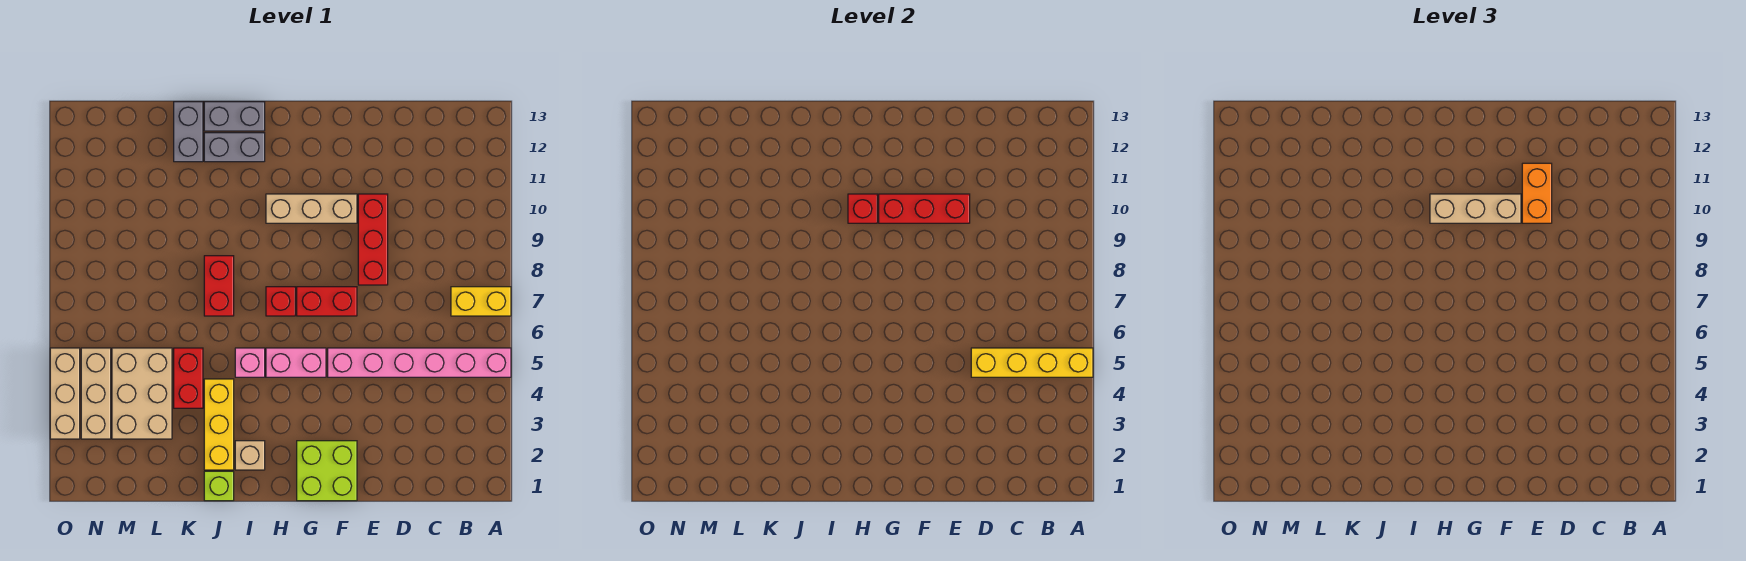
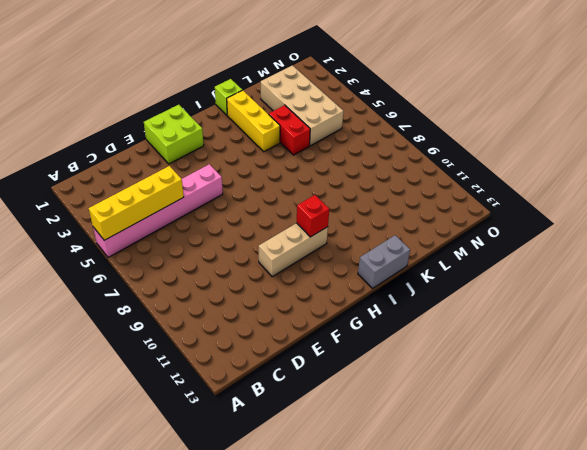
tan 2x4 brick [261,65,343,146] -> tan 2x3 brick [112,348,172,439]
none -> yellow 1x2 brick [451,287,511,316]
none -> red 1x3 brick [358,194,388,285]
none -> red 1x2 brick [297,287,357,316]

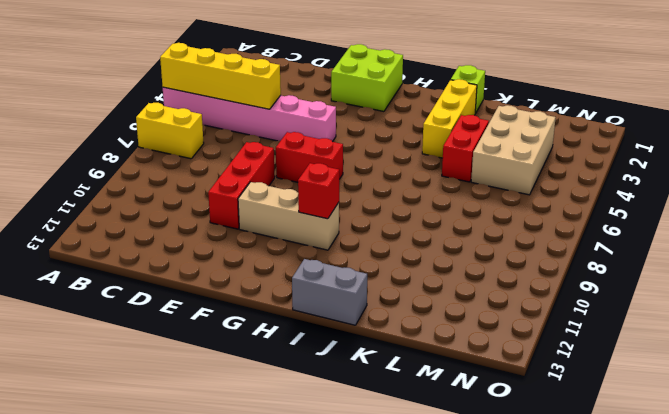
none -> pink 1x2 brick [266,348,326,377]
none -> red 1x1 brick [266,287,295,316]
none -> tan 1x1 brick [235,441,265,470]

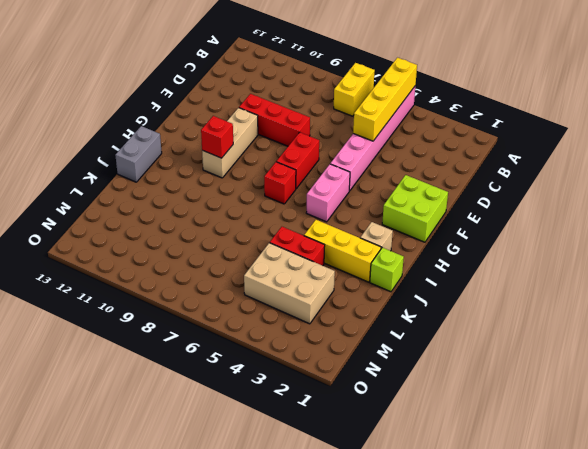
none -> pink 1x1 brick [235,348,265,377]
none -> grey 1x2 brick [204,133,265,162]
none -> red 1x2 brick [204,256,234,316]

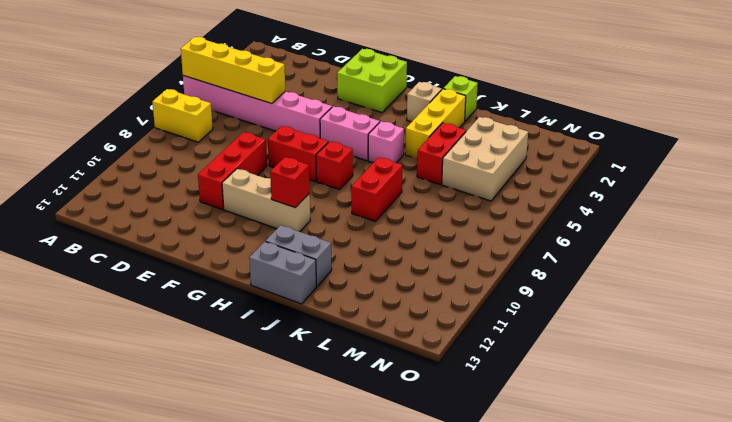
none -> grey 1x2 brick [174,102,203,162]
none -> tan 1x3 brick [81,348,111,439]
none -> tan 1x3 brick [50,348,80,439]

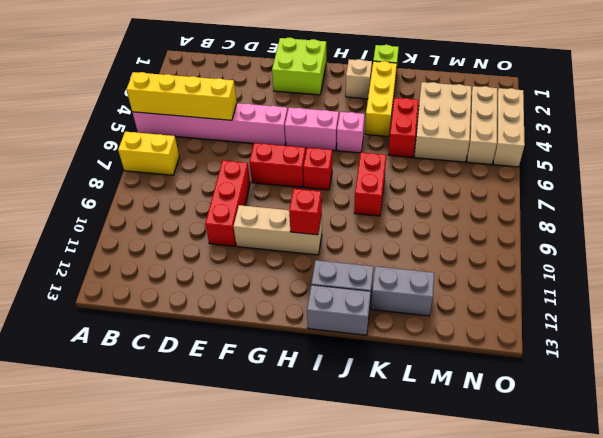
grey 1x2 brick [371,266,434,316] -> grey 1x2 brick turned to [174,102,203,162]
none -> red 1x3 brick [879,194,970,223]
none -> orange 1x2 brick [1522,163,1552,223]
none -> tan 1x3 brick [1430,194,1521,223]

